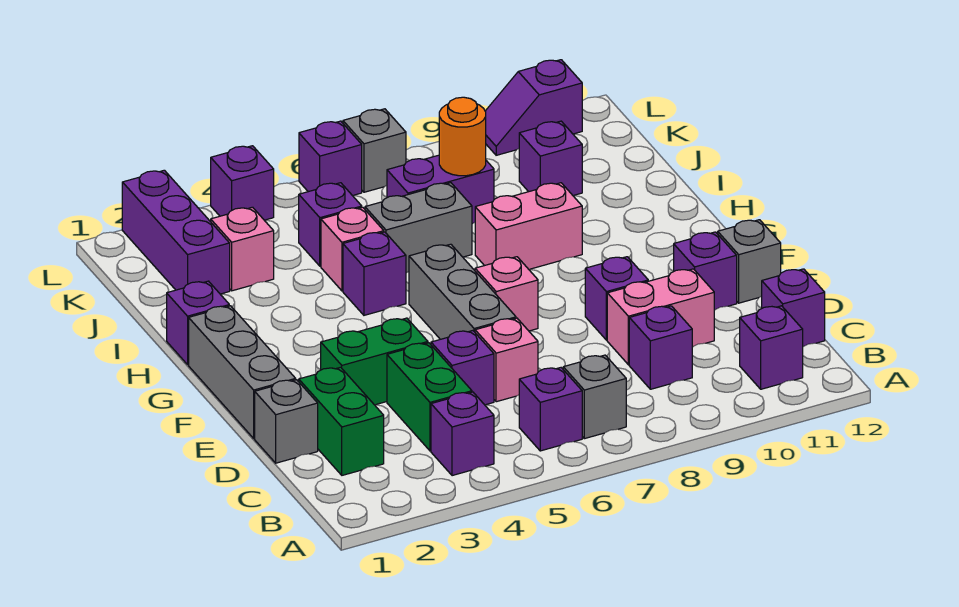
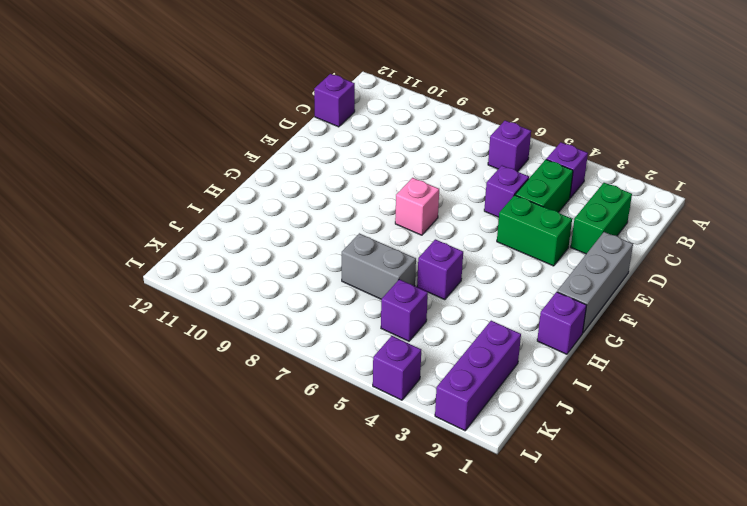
none -> grey 1x1 brick [563,355,626,439]
none -> purple 1x1 brick [740,306,803,389]
none -> purple 1x1 brick [629,306,692,389]
none -> grey 1x1 brick [255,380,318,463]

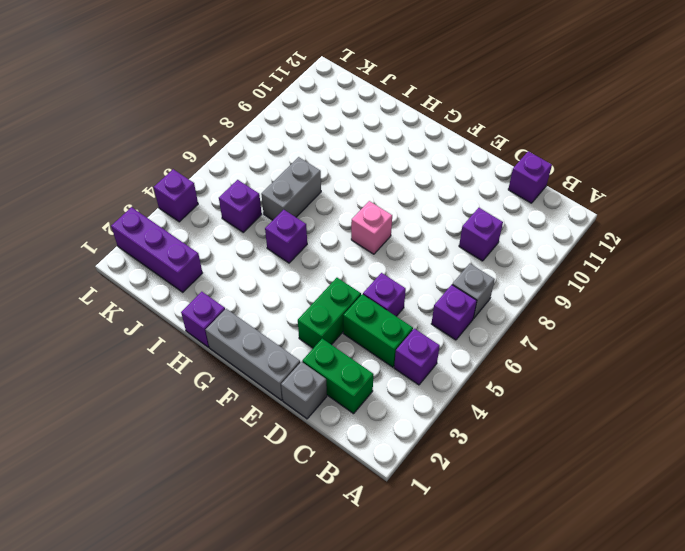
none -> purple 1x1 brick [740,306,803,389]
none -> pink 1x1 brick [475,318,538,402]
none -> pink 1x2 brick [607,269,714,365]
none -> grey 1x3 brick [409,244,516,339]

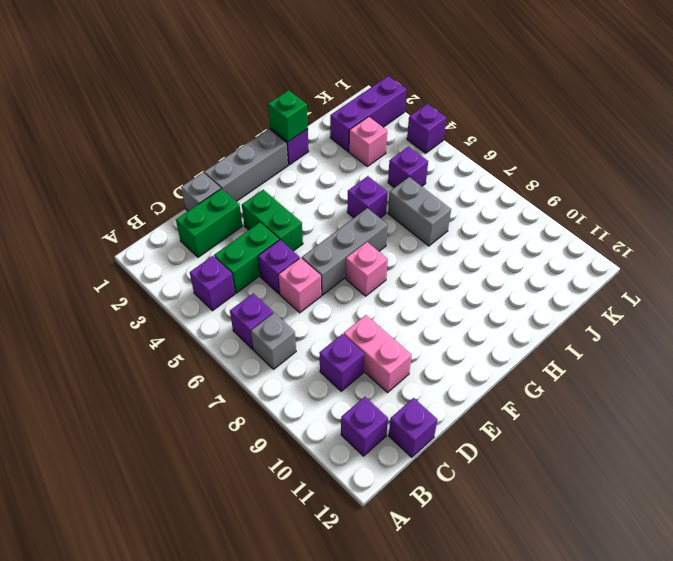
green 1x1 brick [268,90,308,142] -> none
none -> purple 1x1 brick [585,257,648,340]
none -> purple 1x1 brick [674,232,737,310]
none -> grey 1x1 brick [718,220,781,303]
none -> pink 1x2 brick [475,183,582,269]

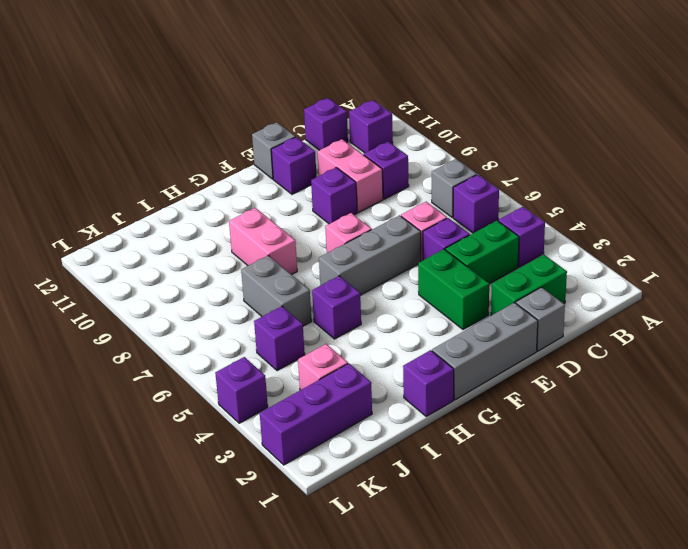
none -> pink 1x1 brick [321,207,384,291]
none -> purple 1x2 brick [387,155,494,224]
none -> purple 1x1 brick [519,121,582,195]
none -> purple 1x1 brick [299,121,362,195]

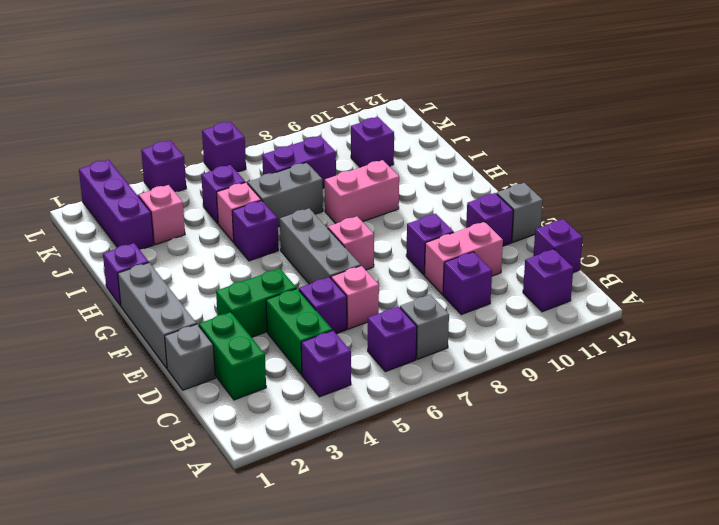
none -> grey 1x1 brick [343,109,406,192]
none -> purple 1x2 slope [485,60,582,155]
none -> orange 1x1 round brick [439,97,486,176]

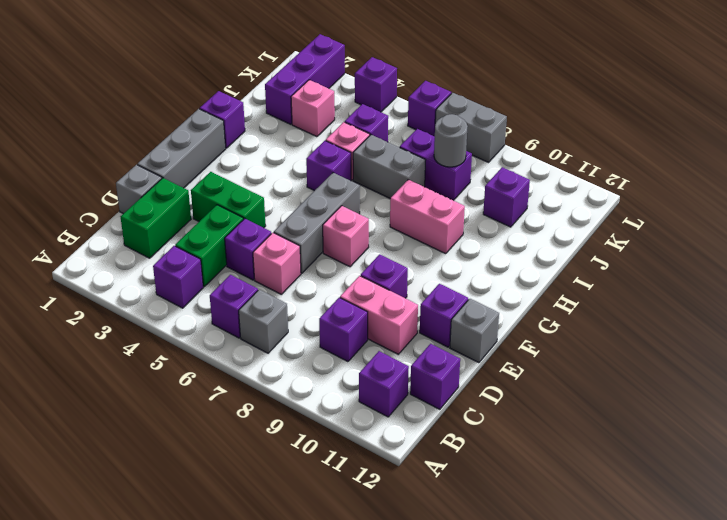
grey 1x1 round brick [434,114,468,167] -> orange 1x1 round brick [439,97,486,176]
grey 1x2 brick [435,93,507,162] -> grey 1x1 brick [343,109,406,192]
none -> purple 1x2 slope [485,60,582,155]

